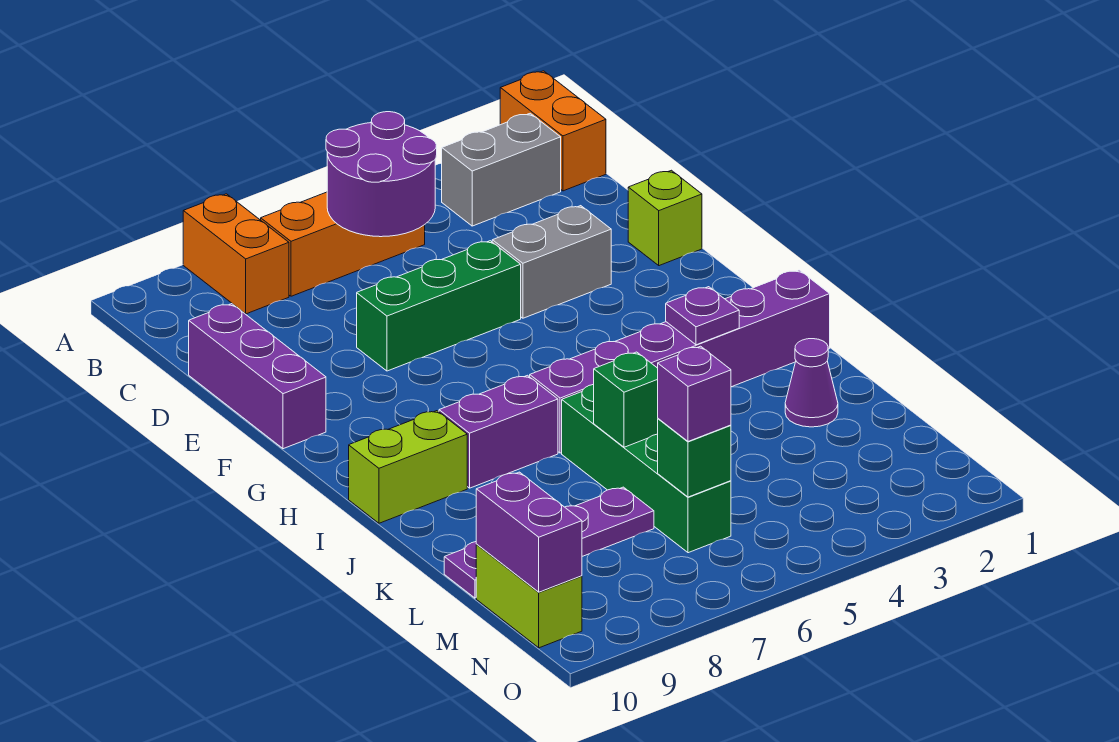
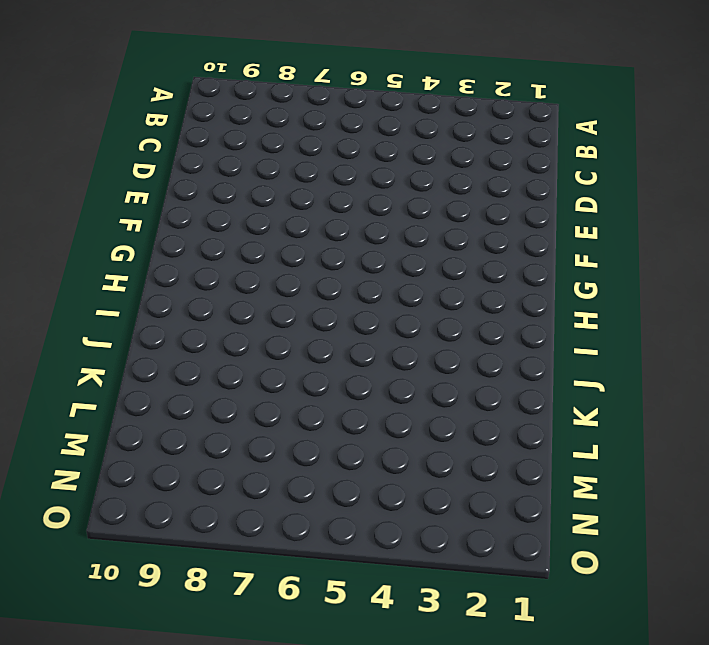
none -> orange 1x2 brick [500,71,606,191]
none -> orange 1x2 brick [183,194,289,314]
none -> grey 1x2 brick [442,113,561,226]

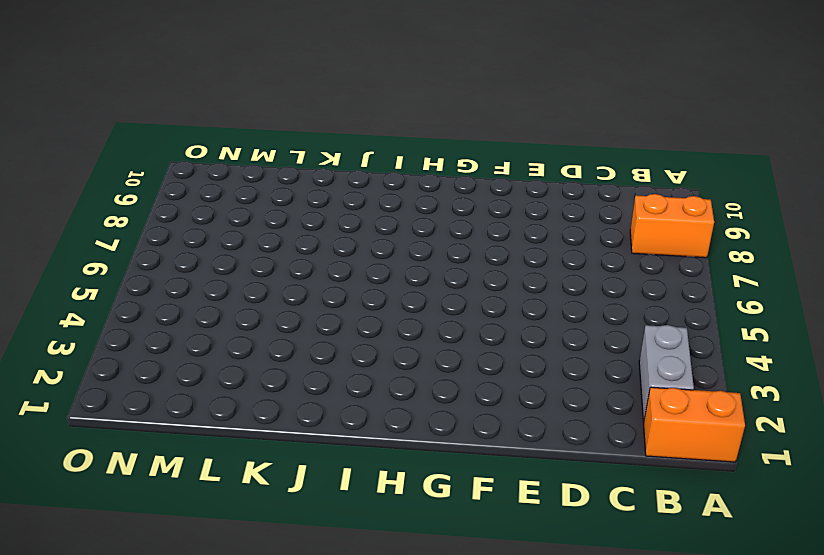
none -> orange 1x3 brick [261,192,425,296]
none -> purple 1x3 brick [189,304,326,449]
none -> lime 1x1 brick [628,170,702,266]

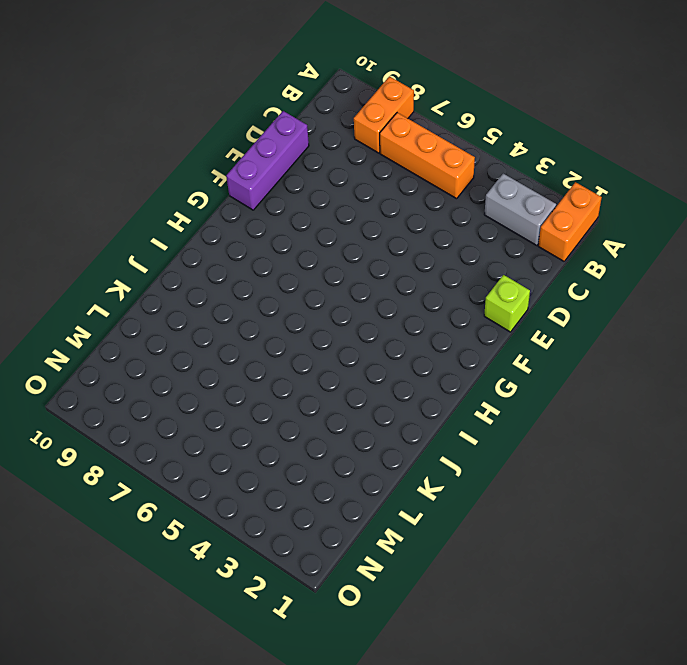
none -> grey 1x2 brick [492,206,611,318]
none -> green 1x3 brick [357,241,521,371]
none -> purple 1x6 brick [530,270,830,453]

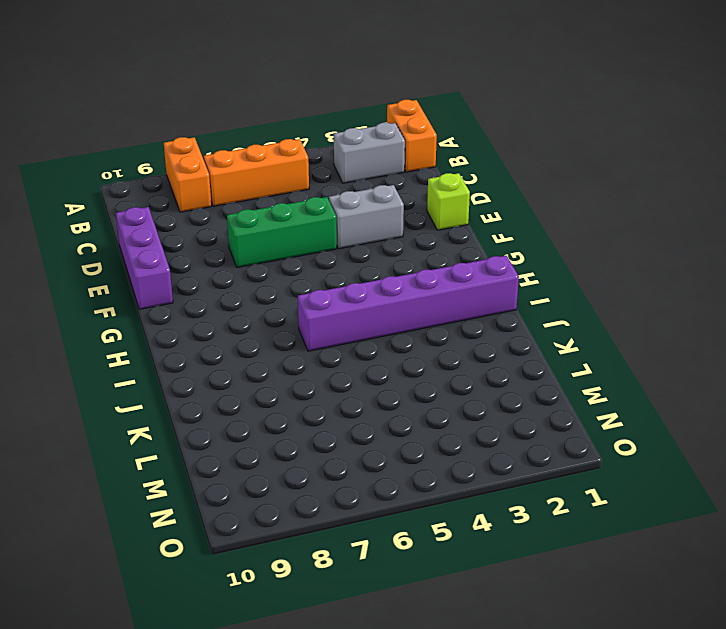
none -> purple 1x2 brick [439,375,558,488]
none -> lime 1x2 brick [349,411,467,523]
none -> green 1x4 brick [562,384,731,553]

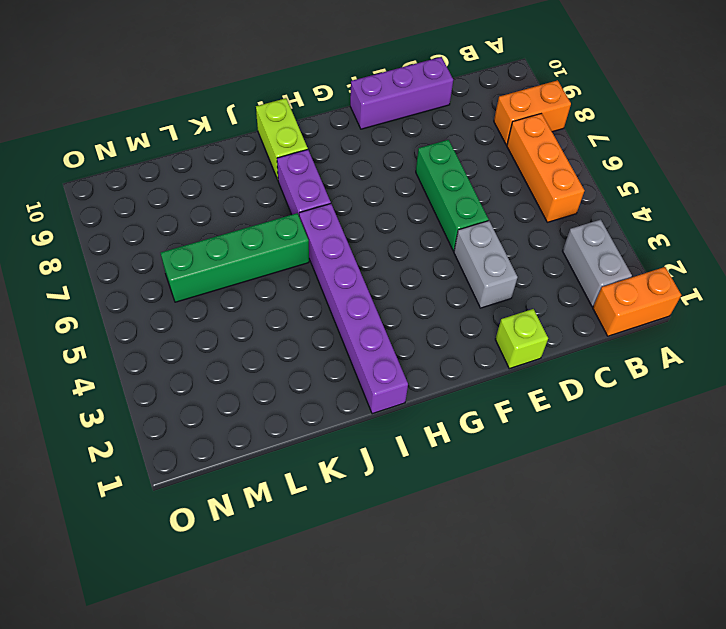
none -> purple 1x1 cone [785,339,838,427]
none -> purple 1x4 plate [444,487,654,598]
none -> lime 1x2 brick [476,545,582,648]

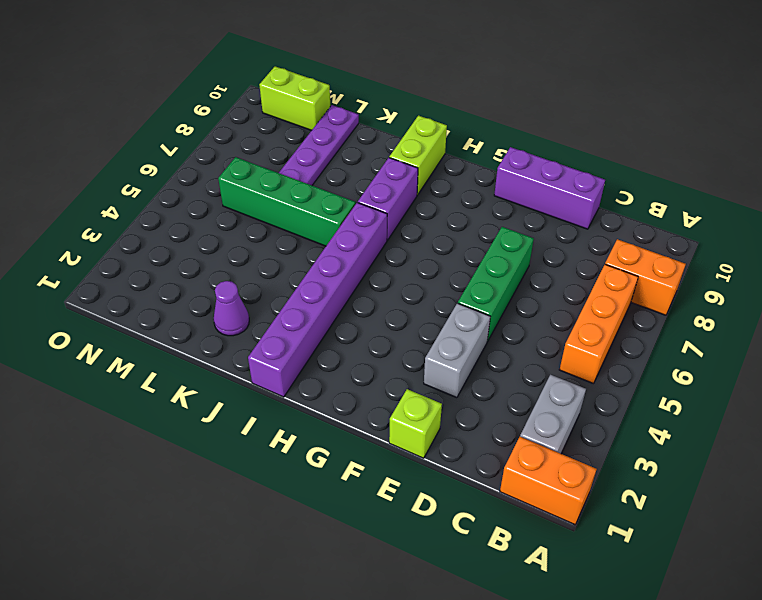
none -> purple 2x2 round brick [326,112,437,237]
none -> purple 1x1 plate [666,287,739,345]
none -> green 1x1 brick [594,352,658,447]

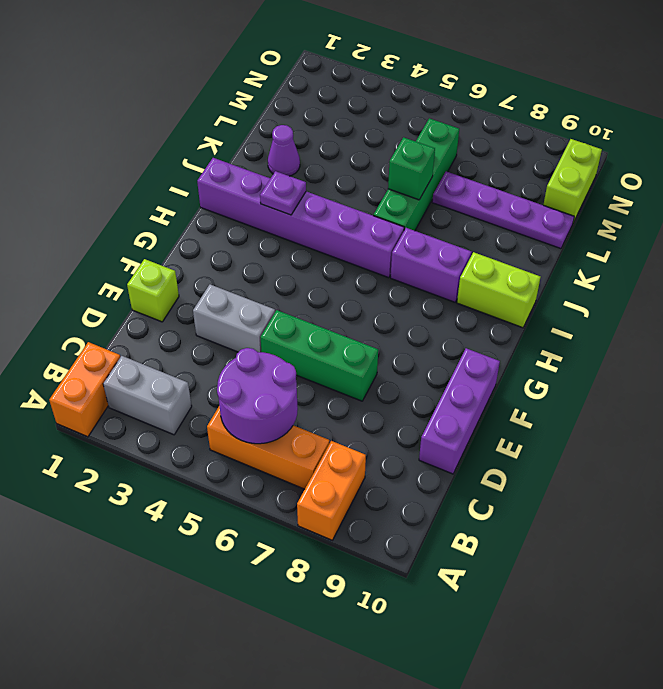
none -> green 1x1 brick [658,419,731,497]
none -> purple 1x2 brick [476,472,582,592]
none -> purple 1x1 brick [658,346,731,441]

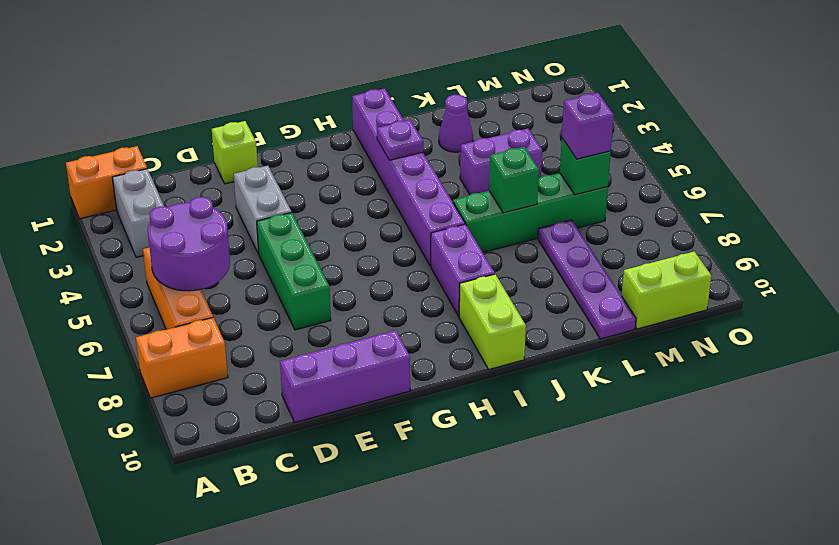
purple 1x2 brick [460,129,542,194] -> purple 1x2 brick moved to [476,472,582,592]

